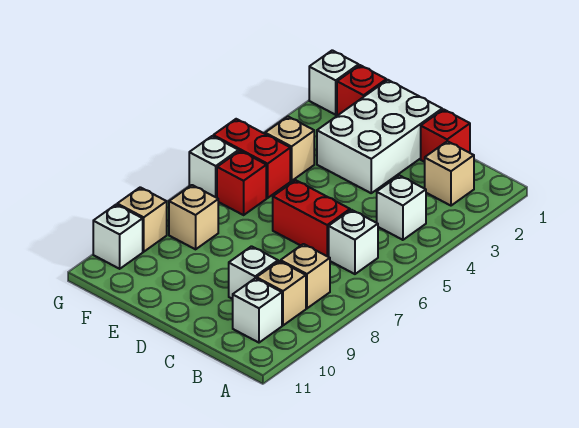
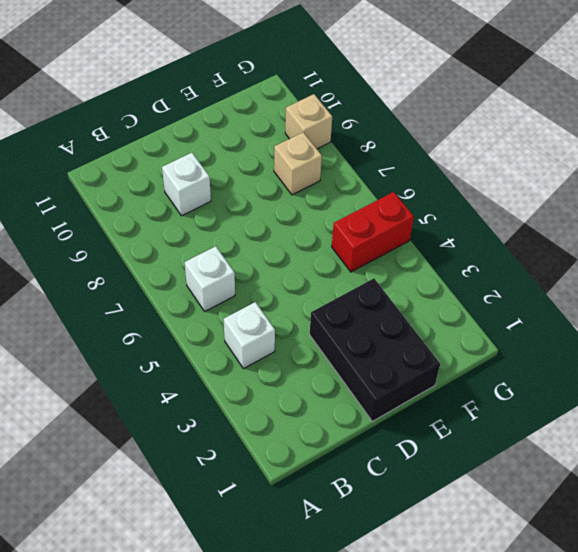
black 2x3 brick [310,278,440,421] -> white 2x3 brick [317,80,442,193]
none -> tan 1x1 brick [425,141,474,206]
none -> tan 1x1 brick [281,244,330,308]
none -> tan 1x1 brick [257,261,306,325]

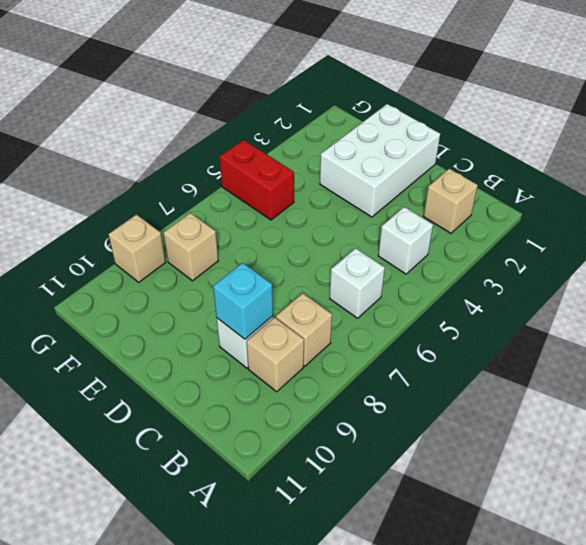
cyan 1x1 brick [213,263,273,339] -> none
none -> white 1x1 brick [233,278,282,343]
none -> red 1x1 brick [421,109,470,162]
none -> red 1x2 brick [273,180,350,257]

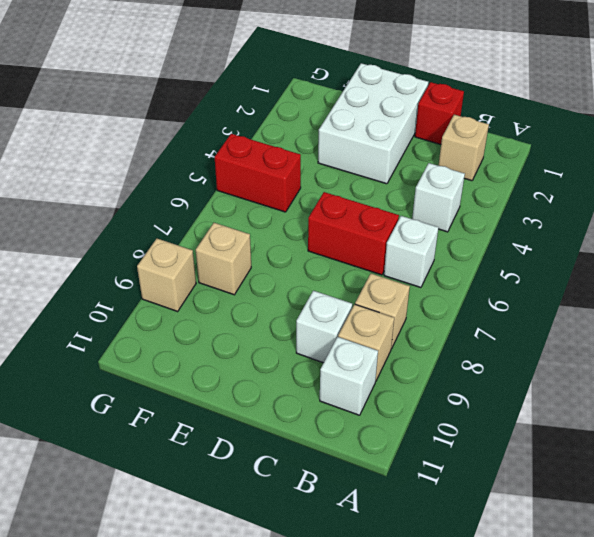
none -> red 1x1 brick [337,65,386,116]
none -> tan 1x1 brick [265,117,314,181]
none -> red 1x1 brick [217,151,266,215]

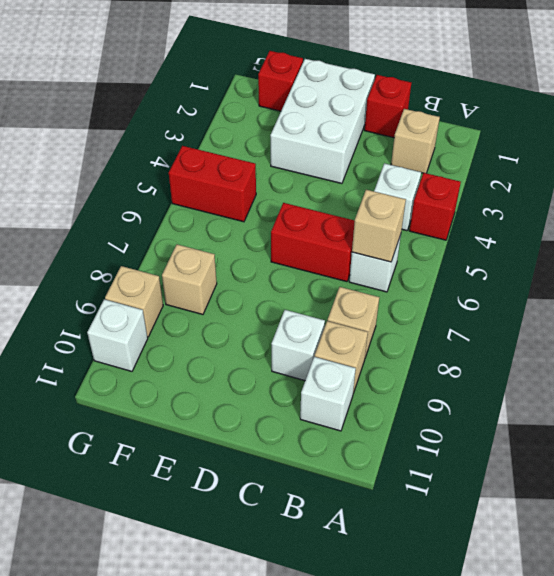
red 1x1 brick [409,173,461,240] -> red 1x1 brick moved to [217,151,266,215]
tan 1x1 brick [352,190,406,262] -> tan 1x1 brick moved to [265,117,314,181]
none -> white 1x1 brick [309,50,359,115]
none -> white 1x1 brick [189,136,239,198]

